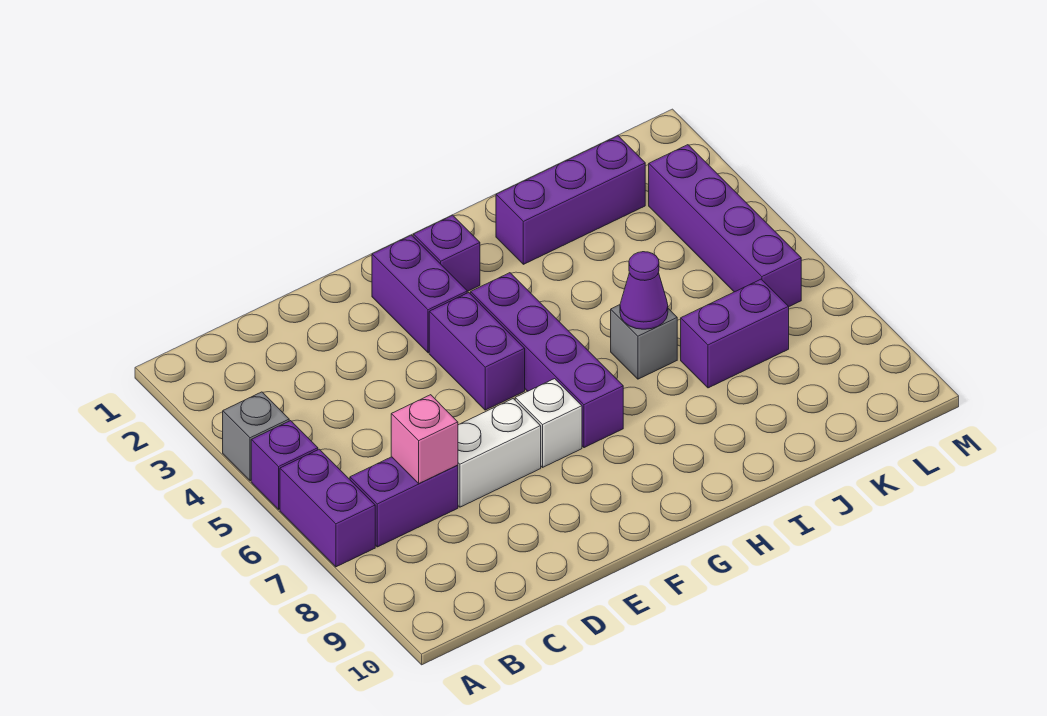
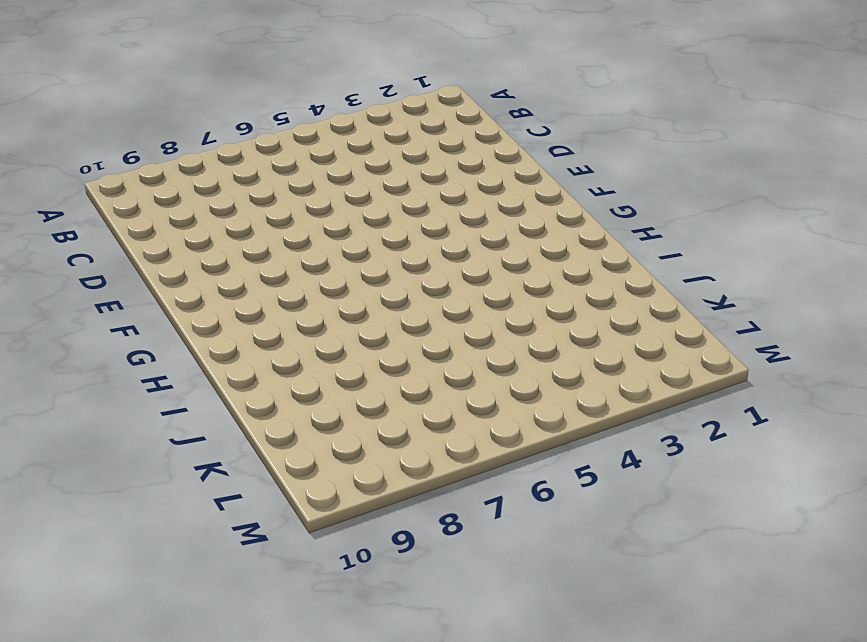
none -> grey 1x1 brick [223,392,289,481]
none -> purple 1x1 brick [251,421,318,509]
none -> purple 1x2 brick [280,449,375,567]

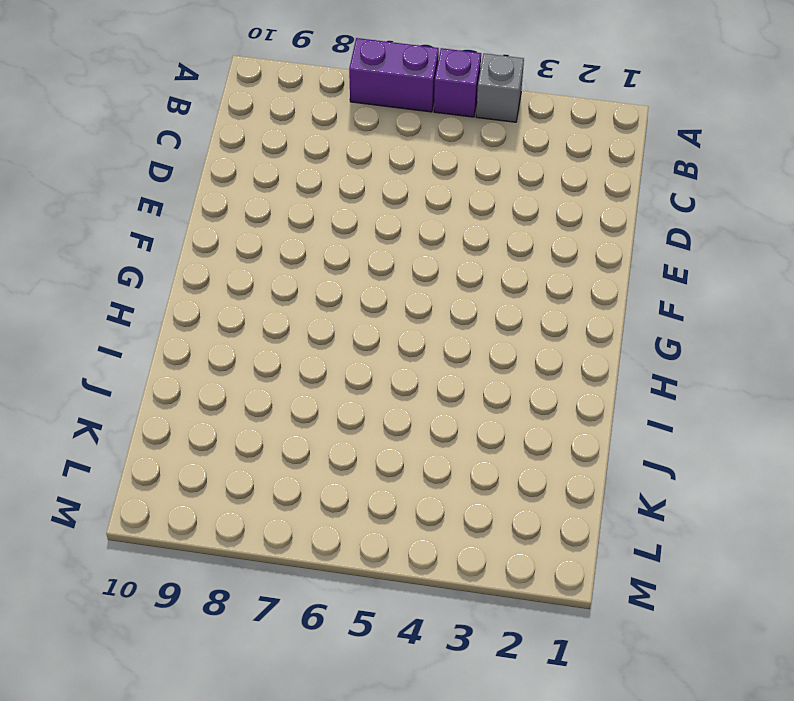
none -> purple 1x2 brick [350,457,458,547]
none -> white 1x2 brick [458,399,541,507]
none -> purple 1x2 brick [372,235,467,353]

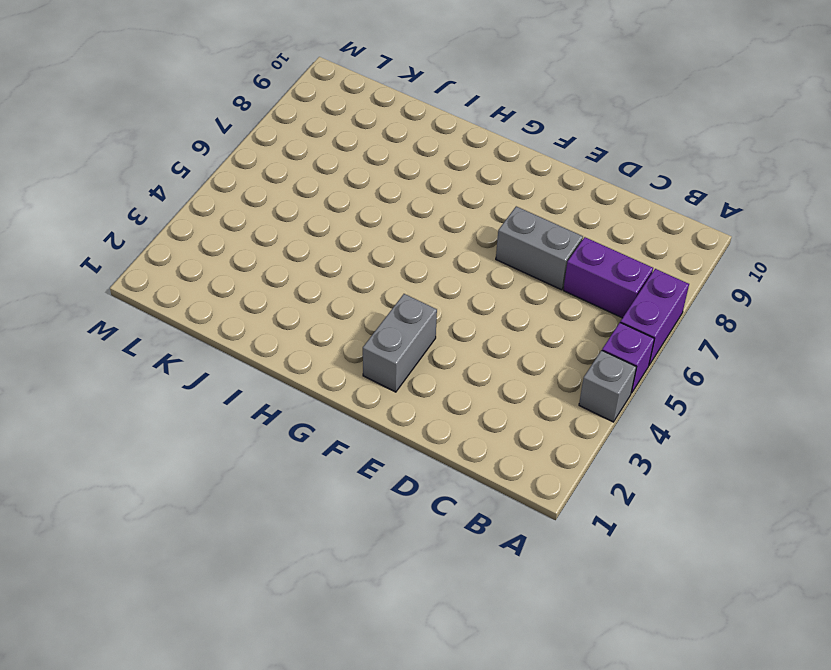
grey 1x2 brick [496,206,583,290] -> white 1x2 brick [458,399,541,507]
grey 1x2 brick [363,294,437,392] -> purple 1x2 brick [372,235,467,353]
none -> purple 1x2 brick [429,293,525,410]
none -> white 1x1 brick [515,379,582,467]
none -> purple 1x1 brick [413,215,480,292]

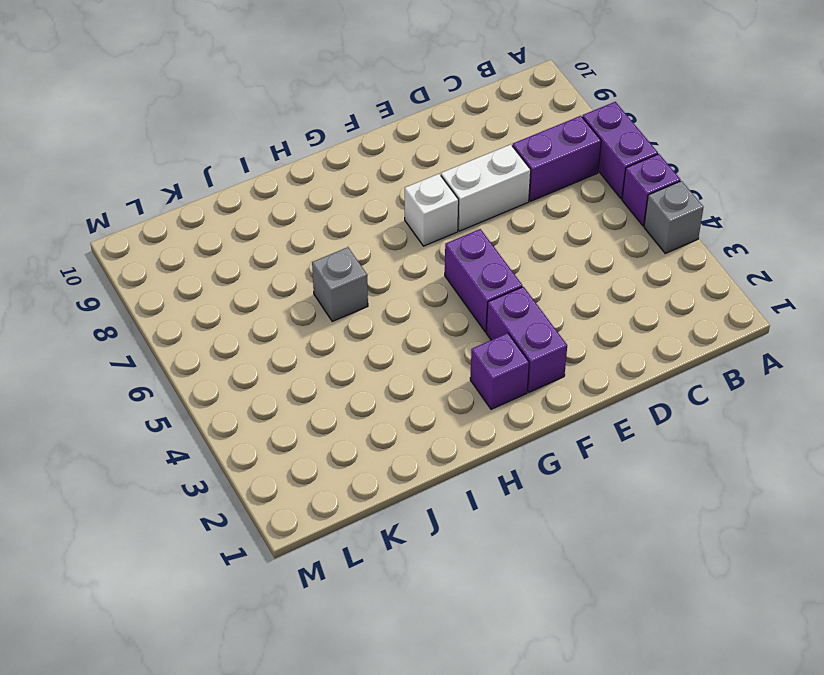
none -> purple 1x4 brick [471,273,623,448]
none -> purple 1x3 brick [496,136,645,264]
none -> purple 1x2 brick [681,279,789,388]

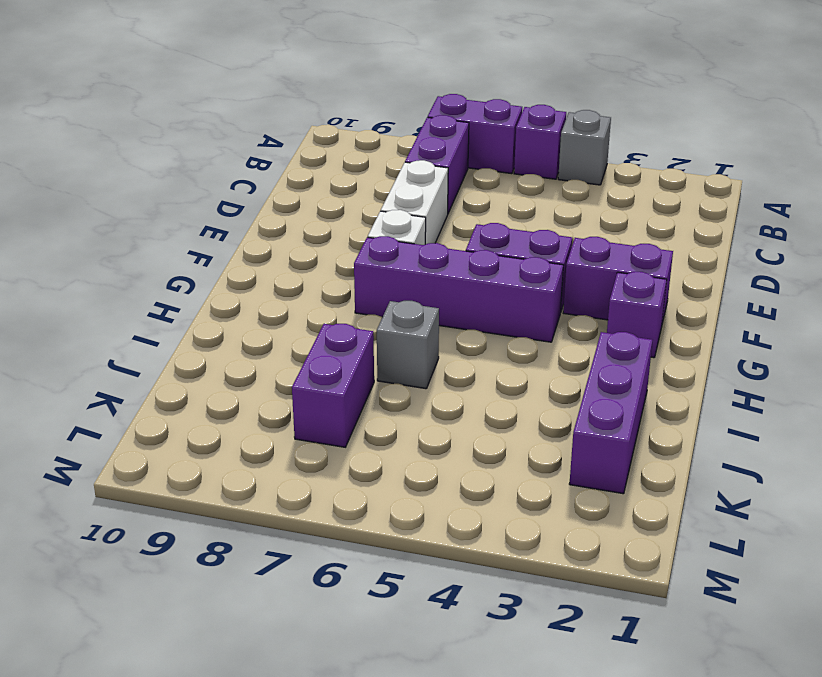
none -> purple 1x4 brick [649,145,801,306]
none -> pink 1x1 brick [391,395,458,483]
none -> purple 1x1 cone [620,252,668,329]

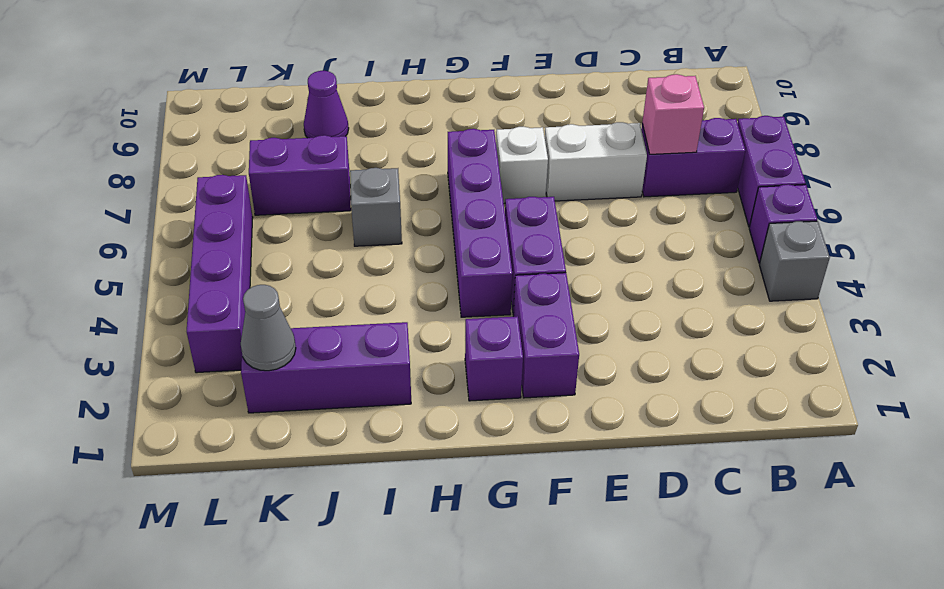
purple 1x1 cone [304,71,349,138] -> purple 1x1 cone moved to [620,252,668,329]
grey 1x1 cone [241,285,296,371] -> none

